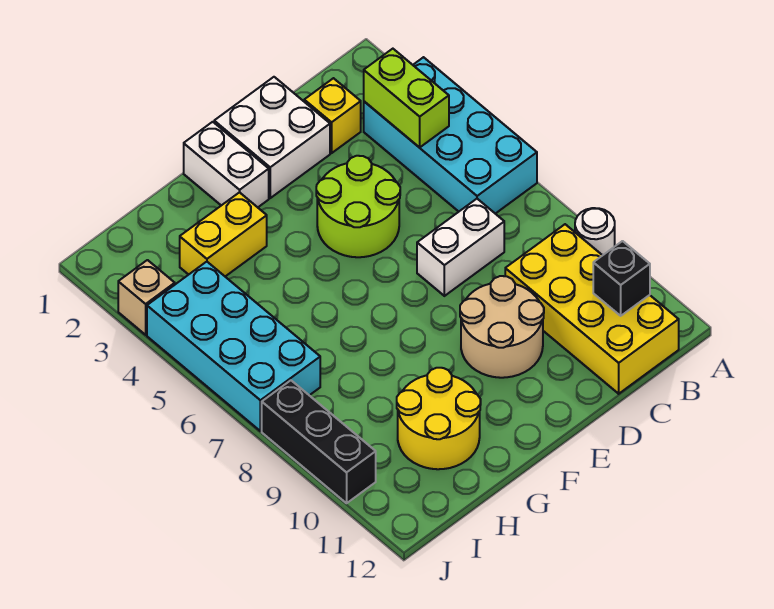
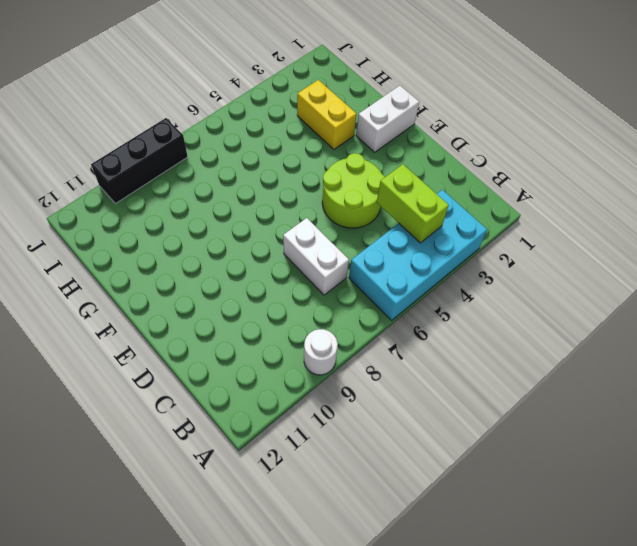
lime 1x2 brick [377,164,449,243] -> lime 1x2 brick turned to [364,49,449,148]
none -> yellow 2x4 brick [505,224,679,394]
none -> yellow 1x1 brick [304,78,361,153]
none -> white 2x2 brick [214,77,330,198]

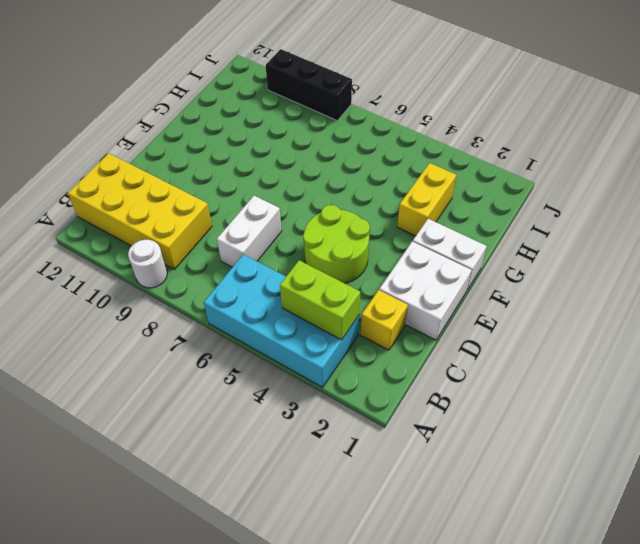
none -> tan 2x2 round brick [460,276,544,378]
none -> yellow 2x2 round brick [397,368,481,469]
none -> cyan 2x4 brick [147,262,320,431]

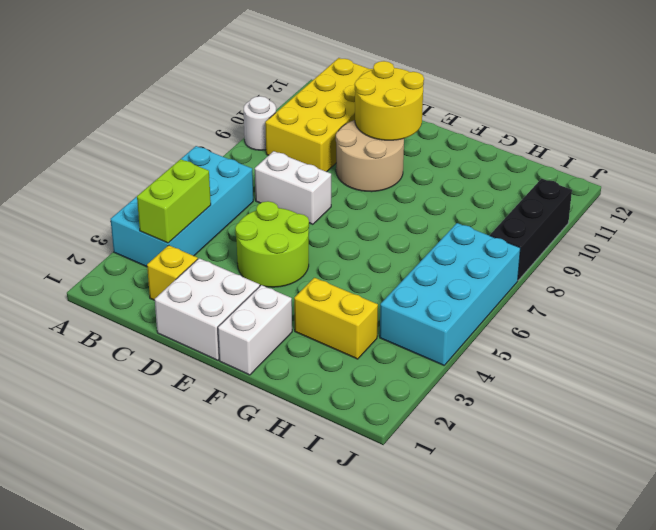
yellow 2x2 round brick [355,61,424,140] -> yellow 2x2 round brick moved to [397,368,481,469]
none -> tan 1x1 brick [118,260,175,335]
none -> black 1x1 brick [593,241,650,316]

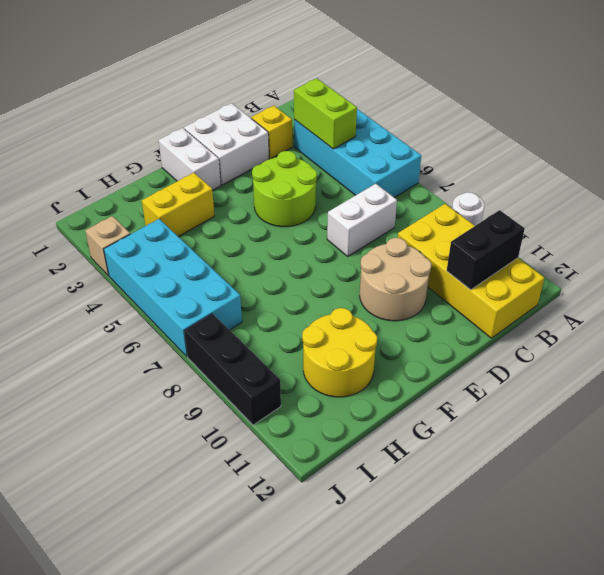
black 1x2 brick [447,210,525,290] -> black 1x1 brick [593,241,650,316]

